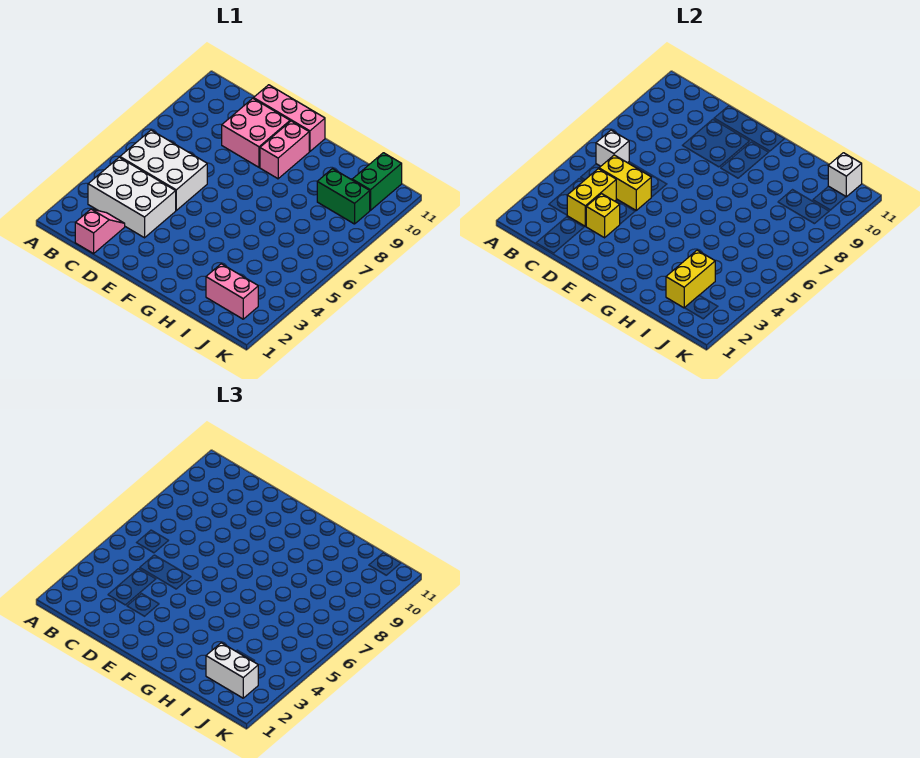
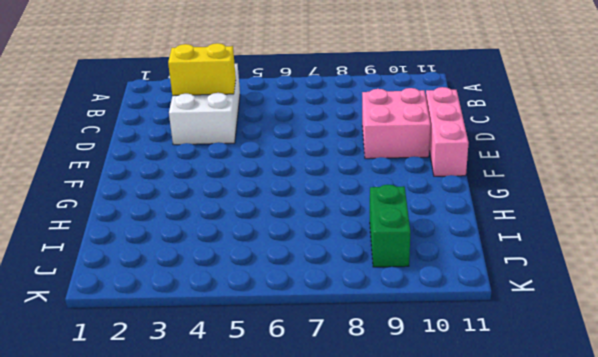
none -> white 2x3 brick [120,130,207,210]
none -> pink 1x2 slope [75,209,125,254]
none -> pink 1x2 brick [260,121,309,179]

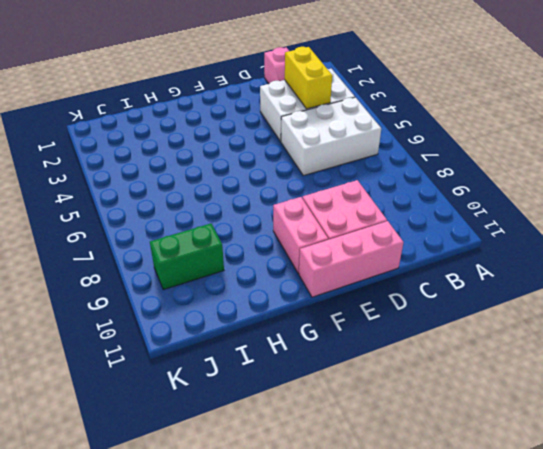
none -> pink 1x2 brick [206,264,258,319]
none -> green 1x2 brick [352,153,402,210]
none -> white 1x1 brick [596,130,629,166]

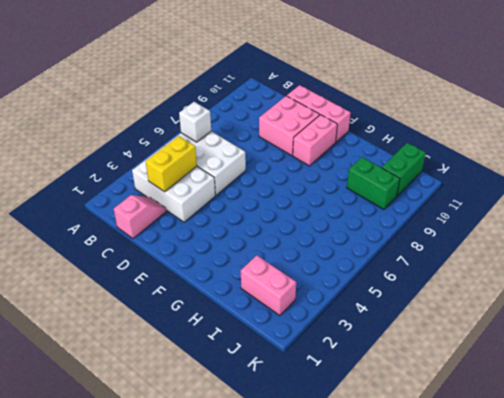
none -> yellow 1x2 brick [599,155,651,210]
none -> yellow 1x1 brick [586,194,620,238]
none -> yellow 1x2 brick [666,250,715,308]

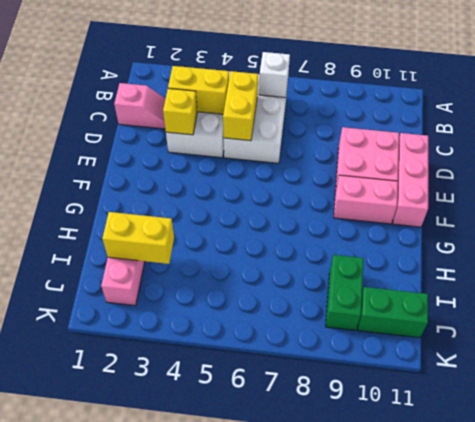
none -> white 1x1 brick [828,153,862,197]
none -> white 1x2 brick [206,643,258,698]

